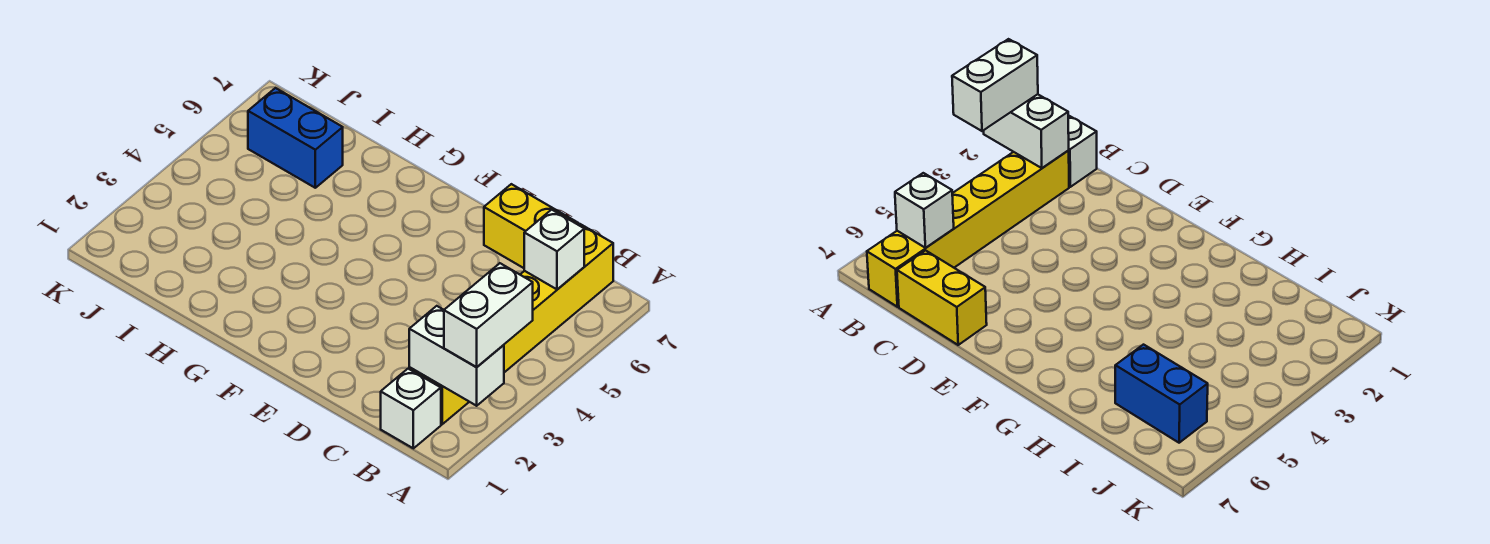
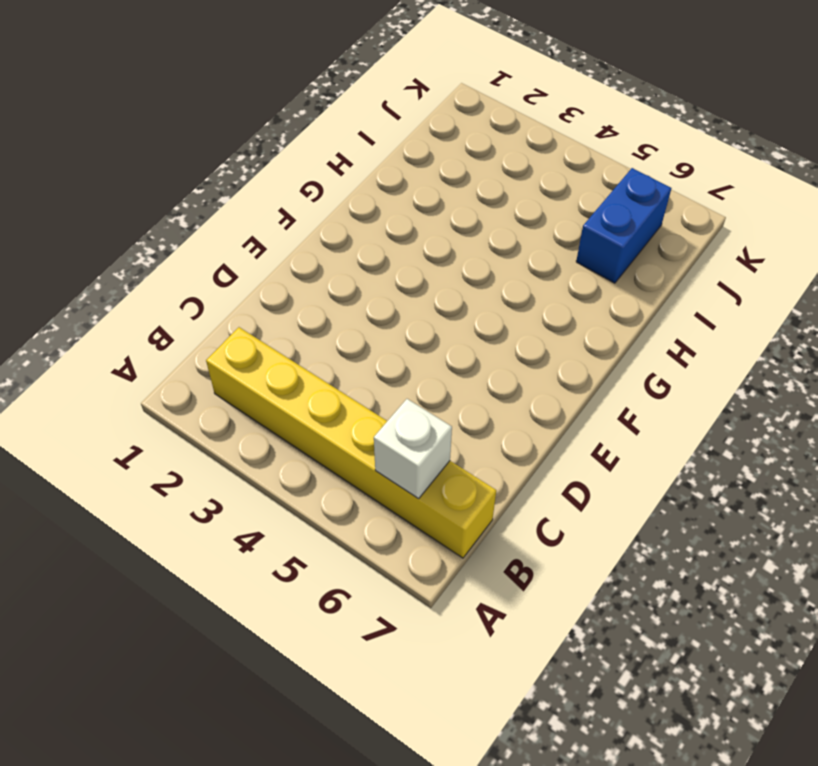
none -> white 1x1 brick [381,369,441,448]
none -> yellow 1x2 brick [484,184,579,268]

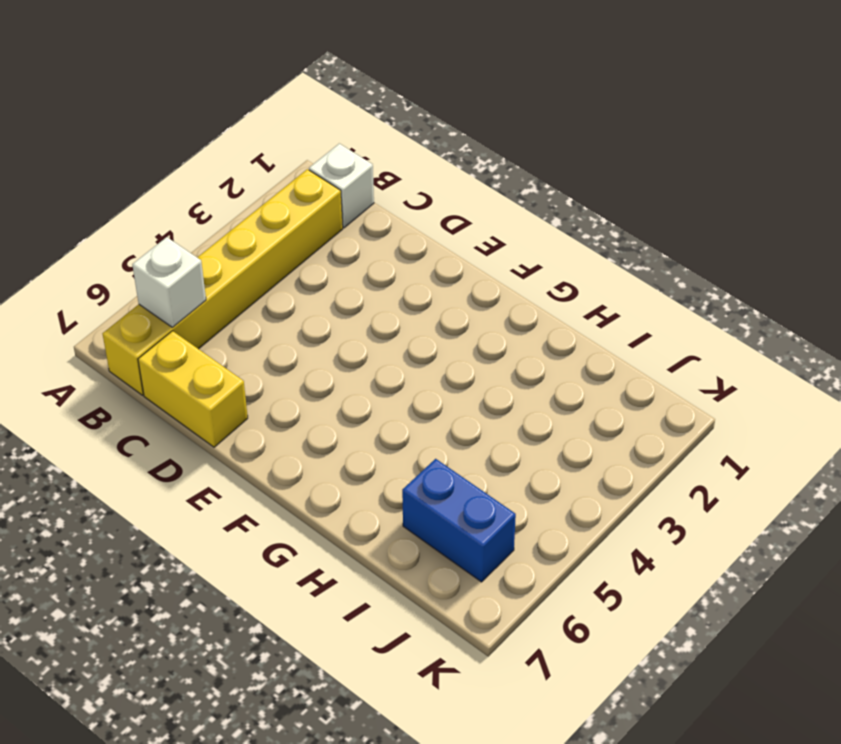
none -> white 1x2 brick [409,306,504,406]
none -> white 1x2 brick [444,263,533,367]

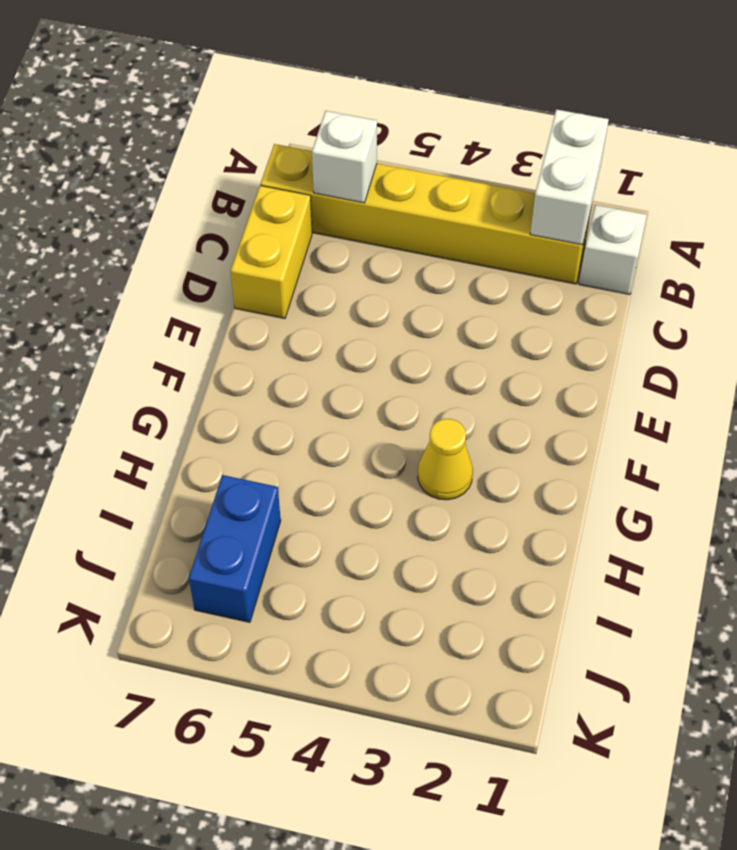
yellow 1x1 cone [418,419,473,500] -> none
none -> white 1x2 brick [444,263,533,367]

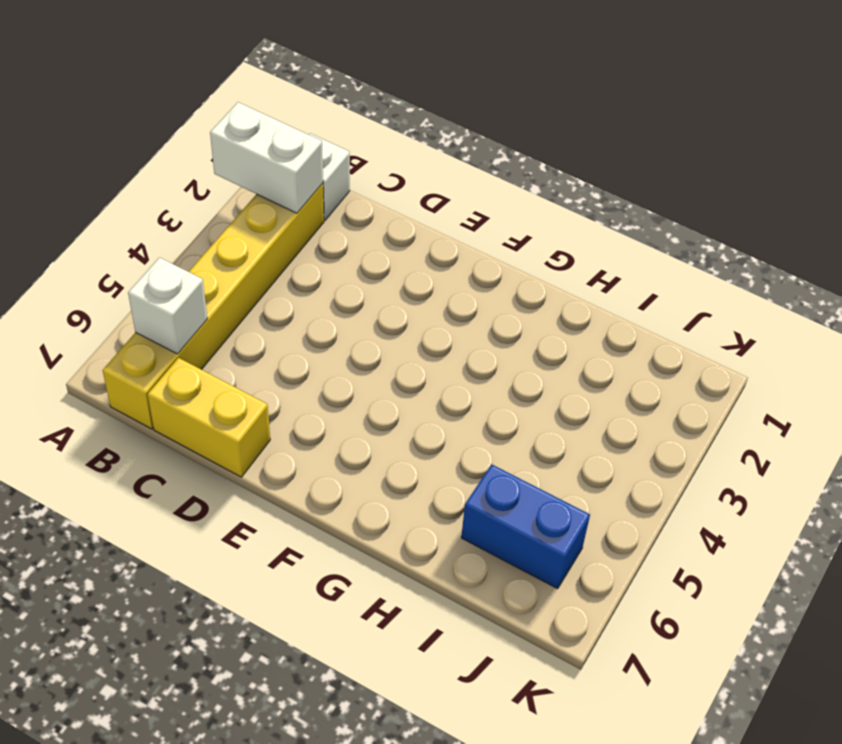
none -> white 1x2 brick [444,263,533,367]

